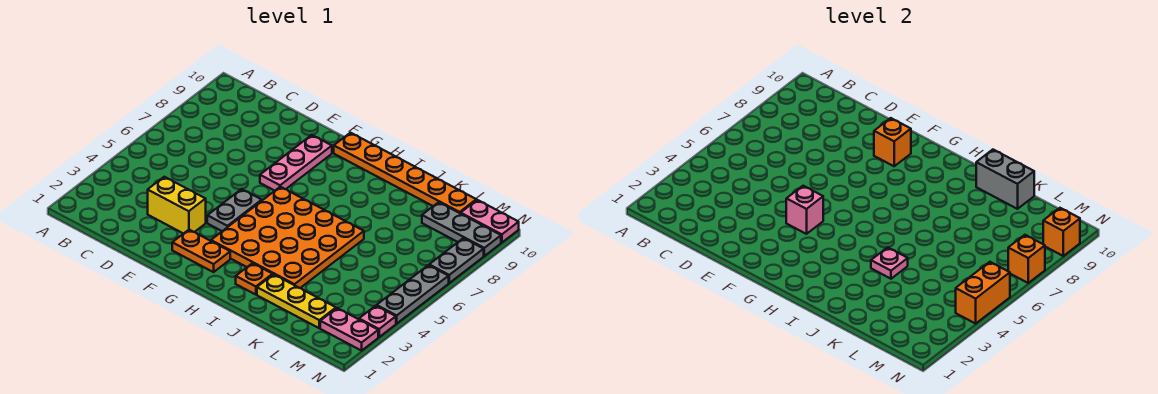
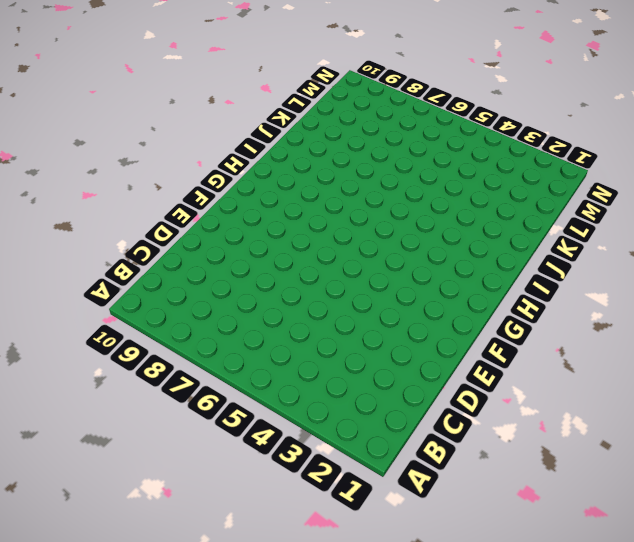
none -> yellow 1x2 brick [148,177,206,234]
none -> orange 1x2 plate [172,230,230,272]
none -> grey 1x2 plate [207,189,262,231]

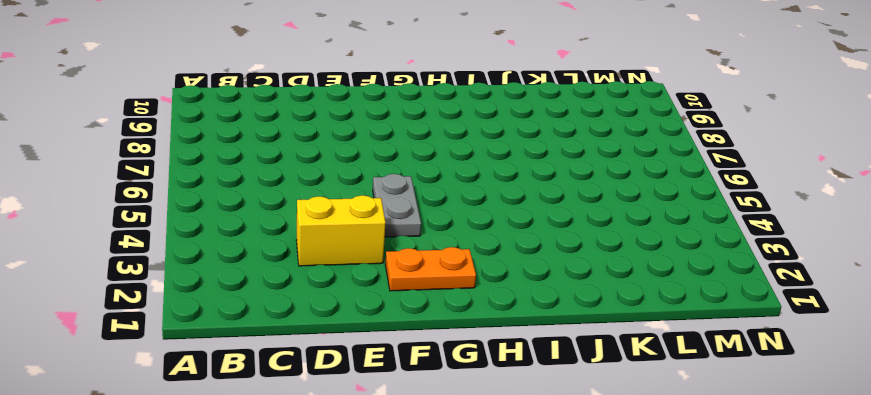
none -> pink 1x3 plate [260,135,332,191]
none -> orange 4x4 plate [211,187,364,288]
none -> orange 1x6 plate [334,133,476,213]

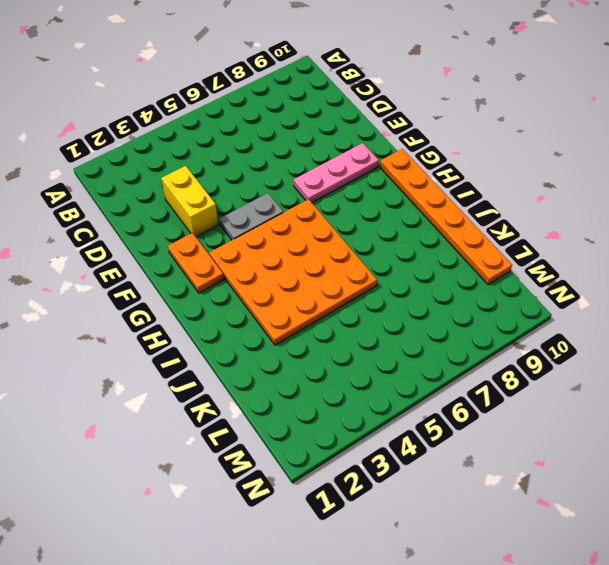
none -> orange 1x1 plate [236,263,273,295]
none -> yellow 1x3 plate [257,274,336,328]
none -> grey 1x3 plate [422,202,501,256]

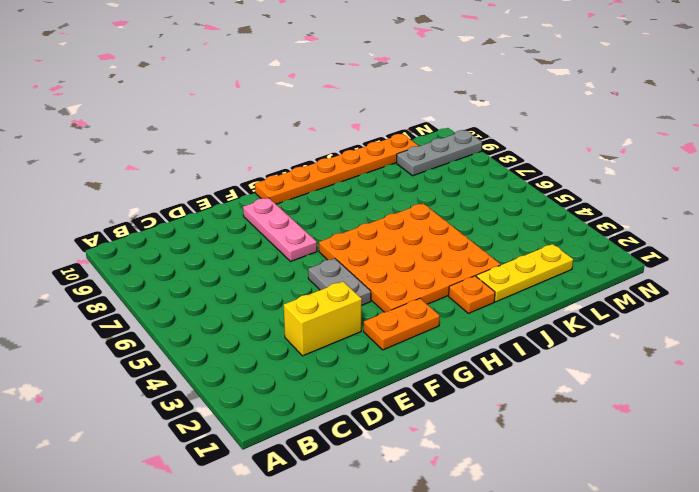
none -> pink 1x2 plate [320,308,378,351]
none -> pink 1x2 plate [461,200,519,242]
none -> pink 1x1 plate [359,306,396,337]

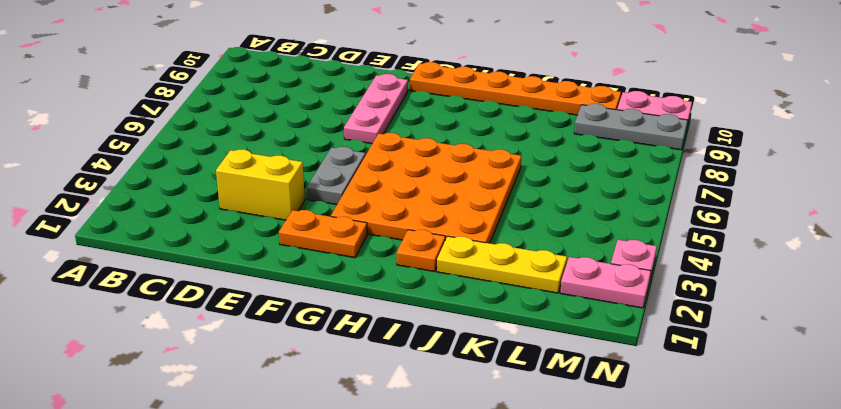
none -> grey 1x3 plate [377,265,449,324]
none -> grey 1x2 plate [429,238,484,283]
none -> pink 1x1 brick [786,186,823,234]

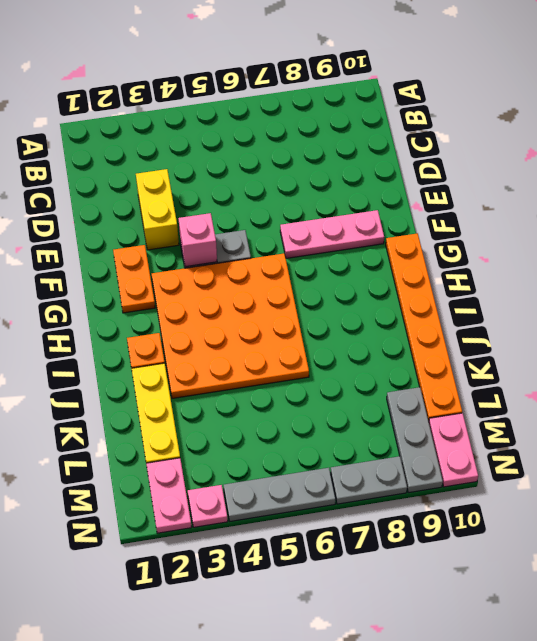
none -> orange 1x1 brick [874,118,911,166]
none -> pink 1x1 plate [871,247,908,279]
none -> grey 1x2 brick [976,150,1034,209]

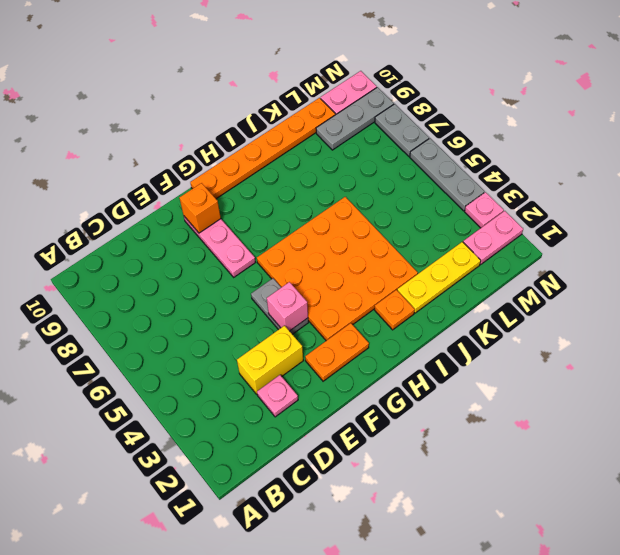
pink 1x1 plate [257,375,298,417] -> pink 1x1 plate moved to [871,247,908,279]
none -> grey 1x2 brick [976,150,1034,209]
none -> orange 1x2 brick [956,262,1010,324]
none -> orange 1x1 brick [1008,235,1045,283]

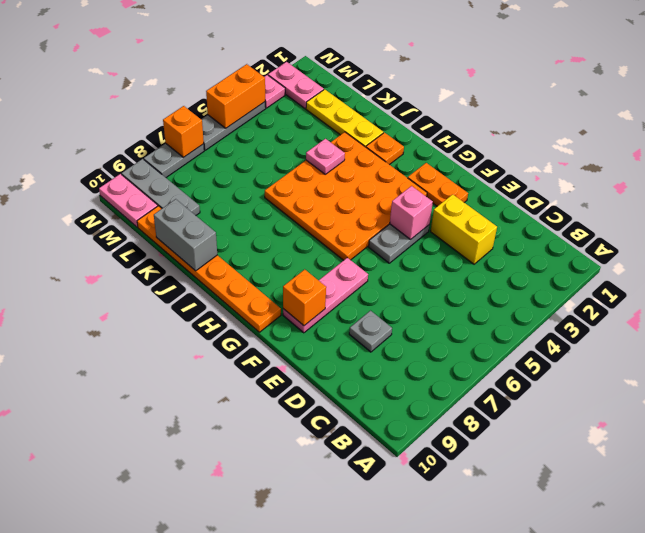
grey 1x1 plate [349,311,392,352] -> none
none -> orange 1x1 brick [1043,208,1080,256]

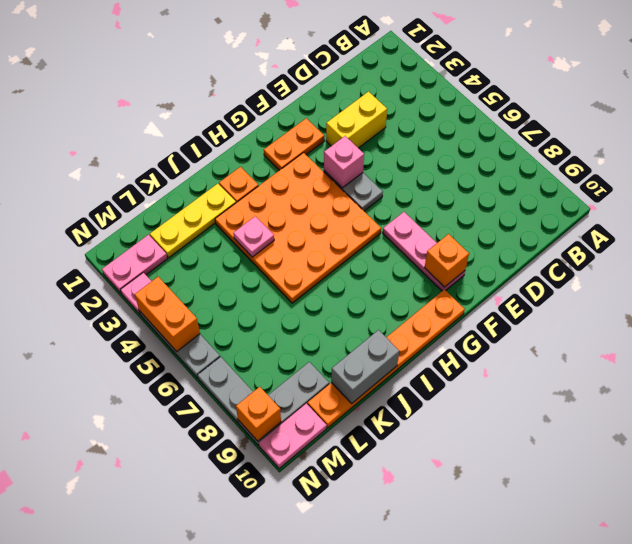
none -> orange 1x1 brick [1008,235,1045,283]

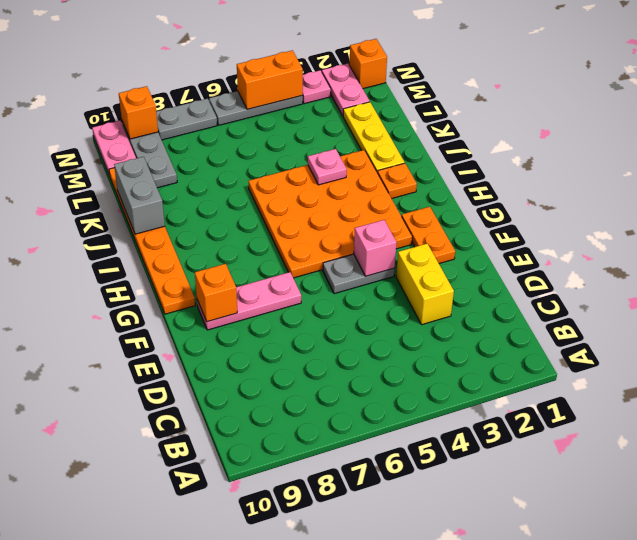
orange 1x1 brick [349,39,387,89] -> orange 1x1 brick moved to [1008,235,1045,283]

